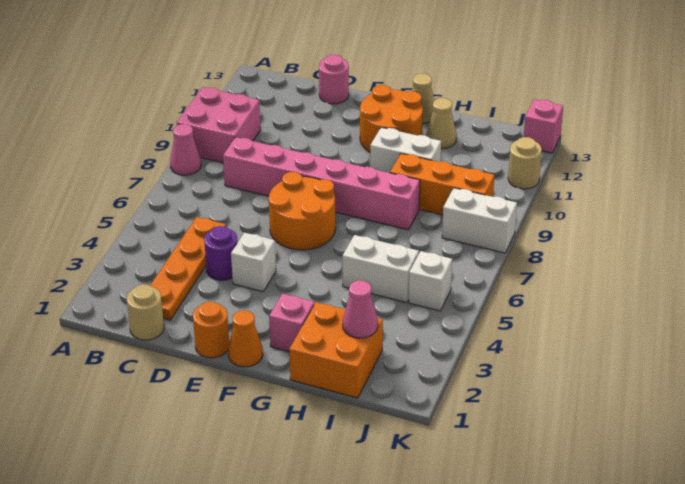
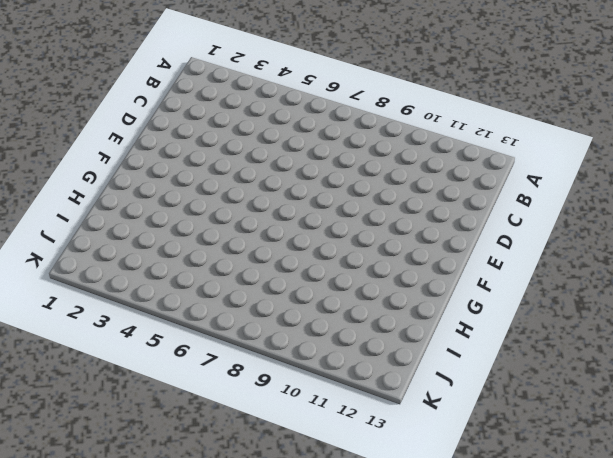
none -> pink 1x1 cone [170,124,201,175]
none -> pink 2x2 brick [177,87,261,163]
none -> tan 1x1 round brick [127,284,164,340]

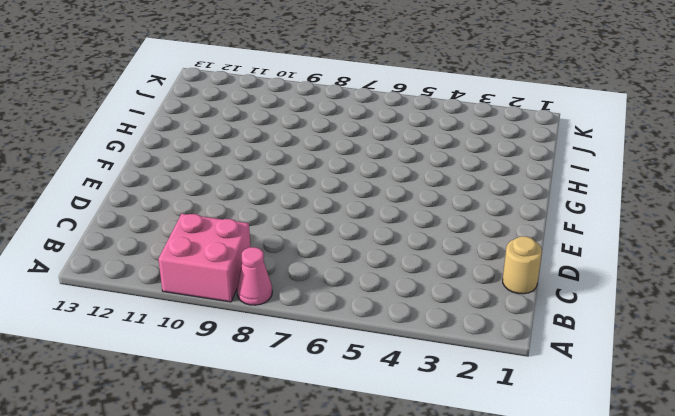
none -> orange 1x4 plate [150,217,226,320]
none -> pink 1x6 brick [223,137,420,230]
none -> purple 1x1 round brick [204,226,238,280]

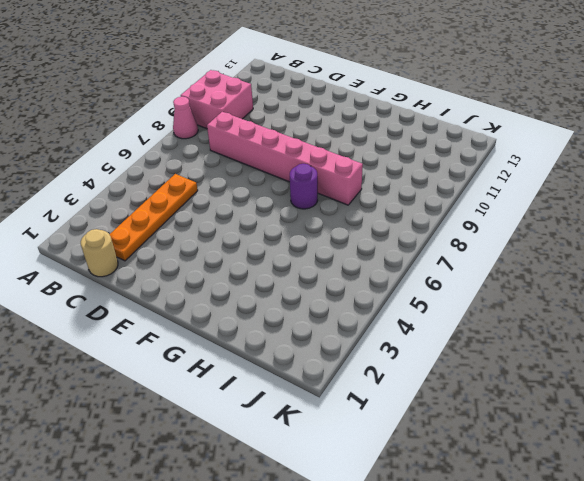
purple 1x1 round brick [290,164,318,209] -> purple 1x1 round brick moved to [204,226,238,280]
none -> pink 1x1 round brick [319,55,349,104]
none -> orange 1x1 round brick [193,302,229,358]
none -> white 1x1 brick [231,233,276,292]

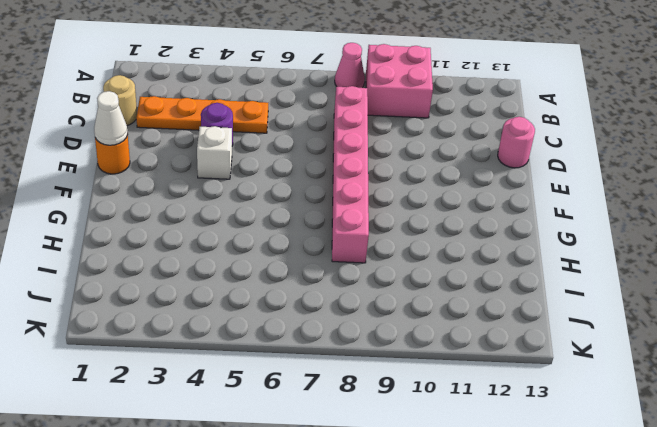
white 1x1 cone [94,91,128,145] -> none
none -> orange 2x2 round brick [269,172,336,250]
none -> orange 1x1 cone [228,310,263,367]
none -> orange 2x2 round brick [360,85,423,152]

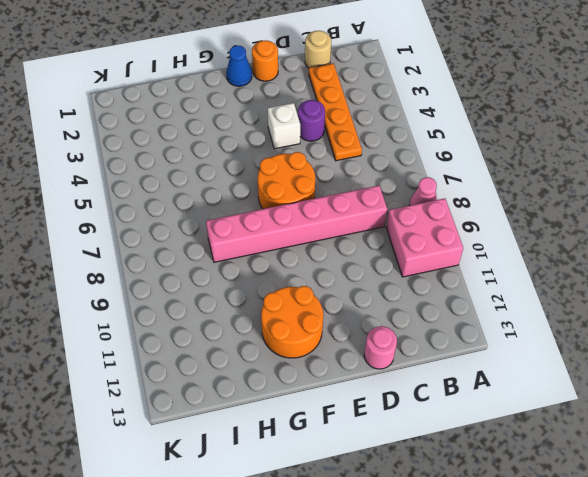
blue 1x1 cone [226,46,252,86] -> orange 1x1 cone [228,310,263,367]
none -> pink 1x1 brick [269,294,314,352]
none -> white 1x2 brick [370,127,441,173]
none -> tan 1x1 cone [412,74,434,124]

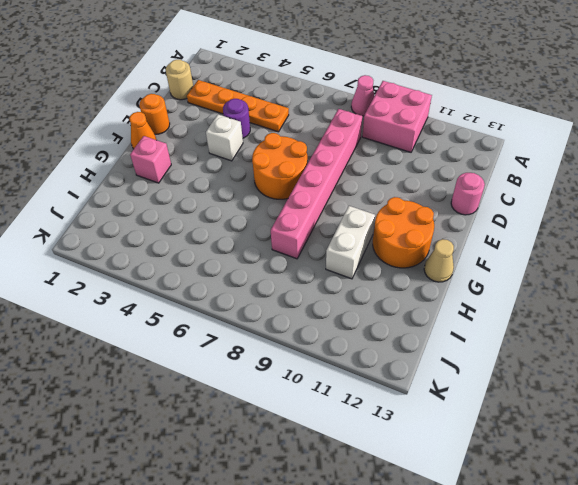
none -> orange 2x2 brick [289,302,383,398]
none -> white 1x2 brick [342,235,419,303]
none -> orange 1x3 brick [390,153,494,215]

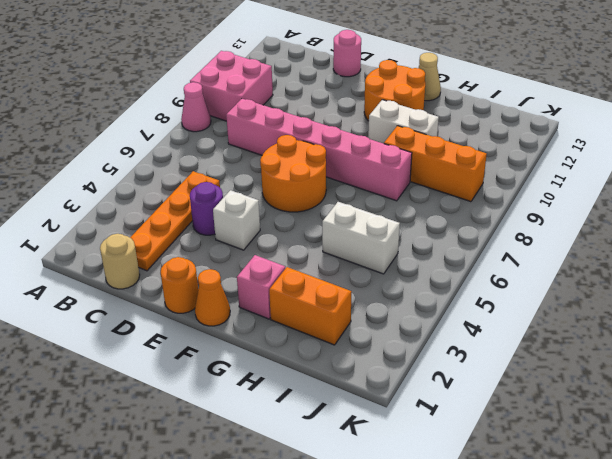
orange 1x2 brick [269,267,351,345] -> orange 2x2 brick [289,302,383,398]
none -> tan 1x1 cone [426,98,457,149]
none -> white 1x1 brick [409,251,452,311]
none -> white 1x2 brick [442,188,517,253]

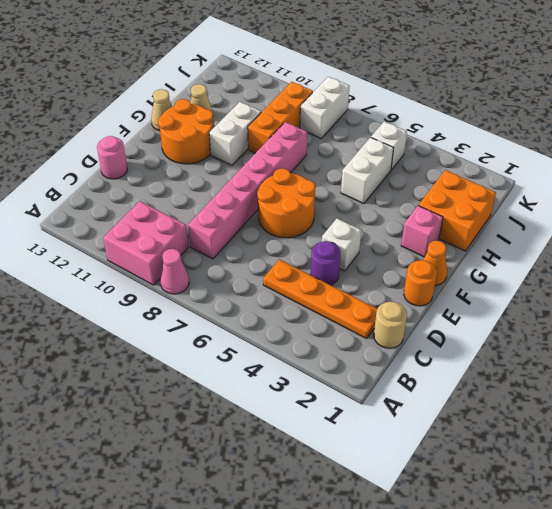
none -> tan 1x1 round brick [508,137,542,189]
none -> pink 1x1 brick [524,99,563,153]
none -> pink 1x1 cone [343,280,378,338]

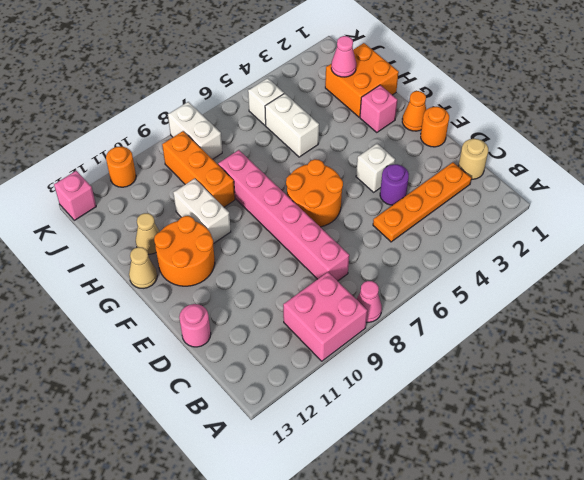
orange 1x1 round brick [106,147,136,187] -> tan 1x1 round brick [508,137,542,189]

